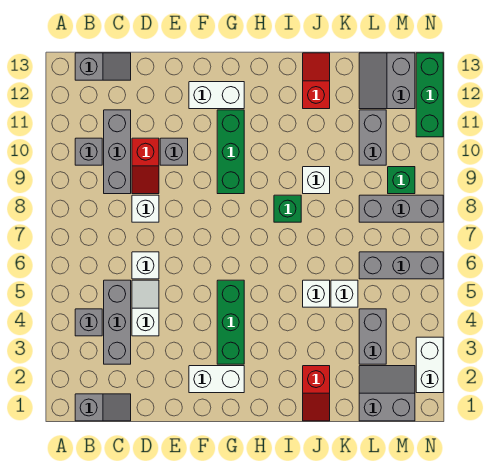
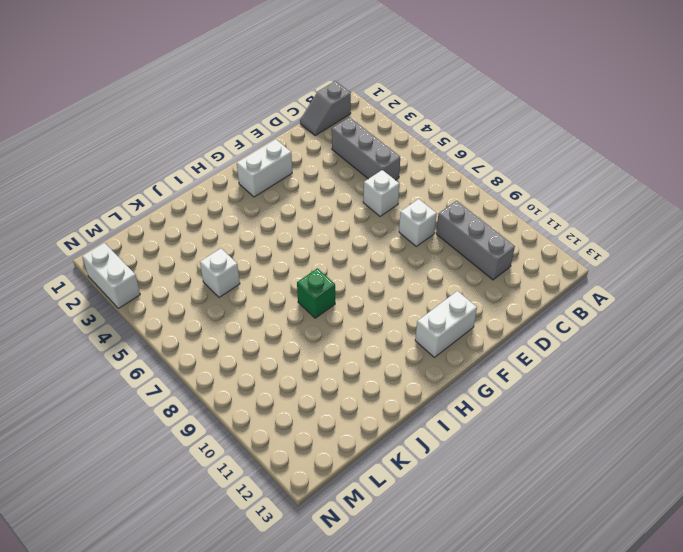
none -> grey 1x1 brick [75,309,102,336]
none -> grey 1x1 brick [75,138,102,165]
none -> grey 1x2 slope [75,53,131,80]
none -> white 1x2 slope [132,280,159,336]

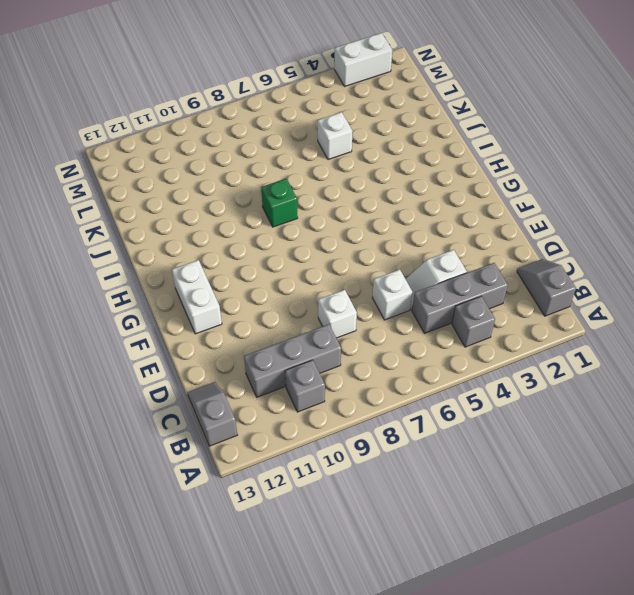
none -> red 1x2 slope [132,138,159,194]
none -> grey 1x1 brick [160,138,188,165]
none -> white 1x2 brick [189,366,244,393]
none -> green 1x3 brick [217,280,244,364]

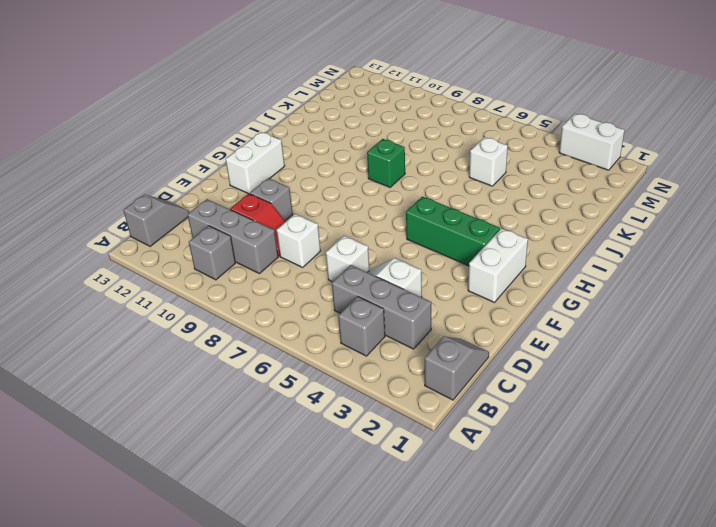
none -> green 1x3 brick [217,110,244,194]
none -> red 1x2 slope [303,366,330,421]
none -> white 1x1 brick [303,280,330,307]
none -> white 1x1 brick [303,167,330,194]

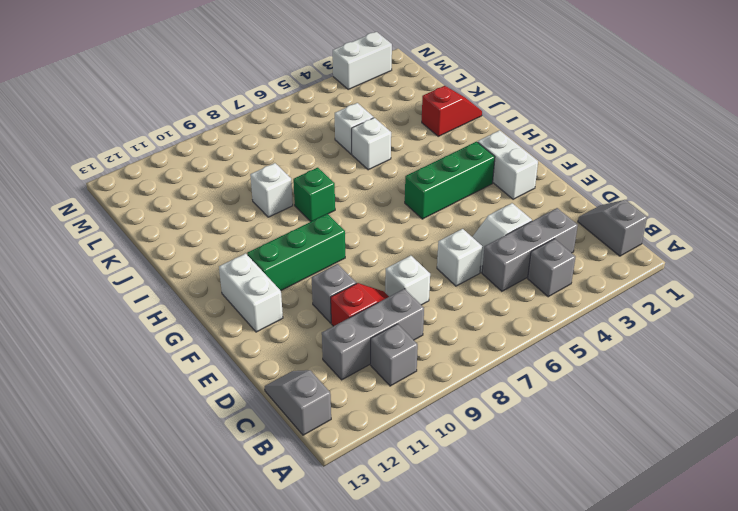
none -> red 1x2 slope [303,53,330,109]
none -> grey 2x2 slope [359,366,415,421]
none -> grey 1x2 brick [359,309,386,364]
none -> grey 1x3 brick [359,252,443,279]

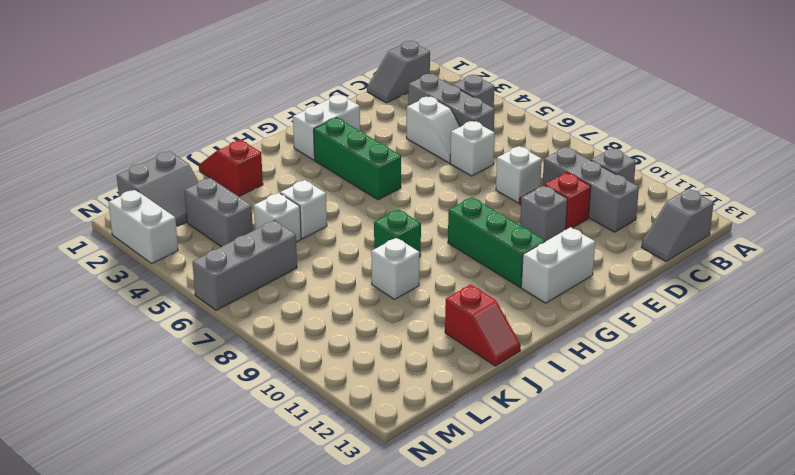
none -> grey 1x3 brick [359,195,443,222]
none -> grey 1x2 brick [359,110,386,165]
none -> grey 2x2 slope [359,53,415,109]
none -> green 1x1 brick [388,167,415,194]

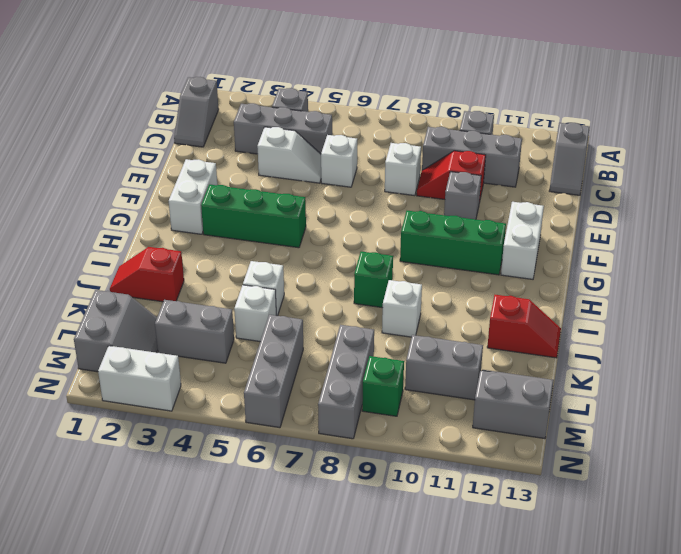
none -> green 1x3 brick [416,53,443,137]

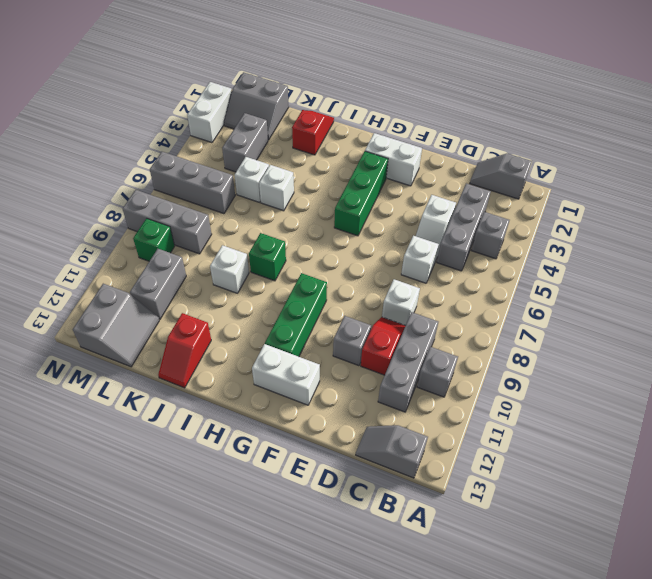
none -> green 1x3 brick [416,53,443,137]

